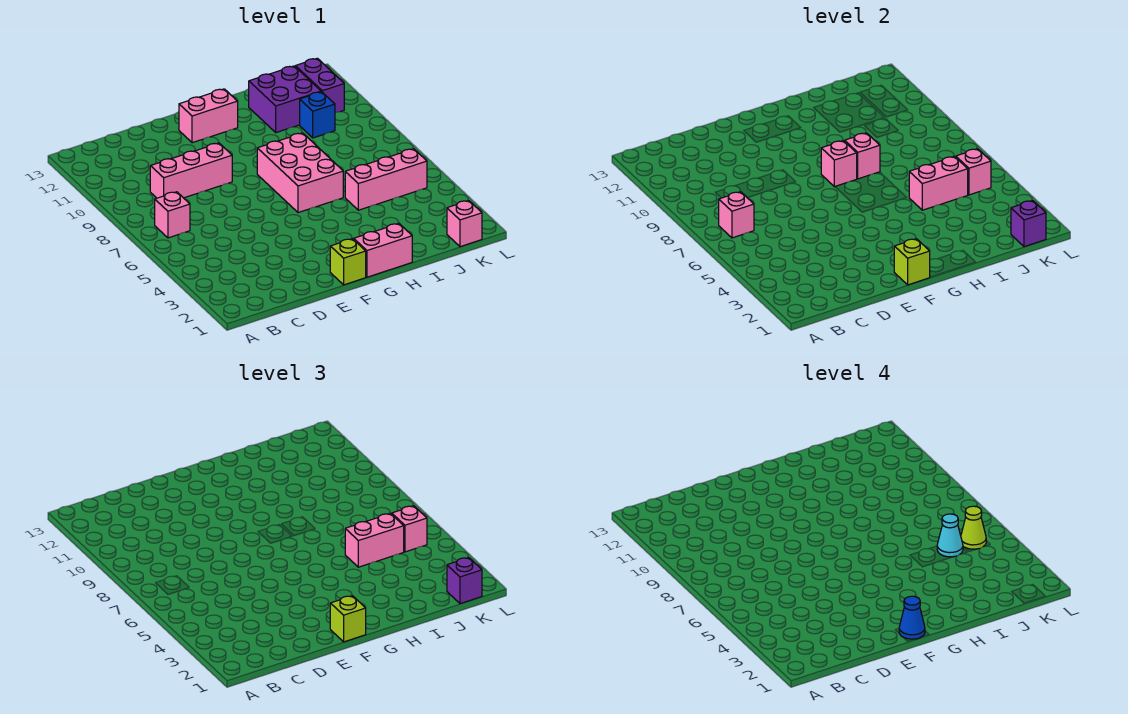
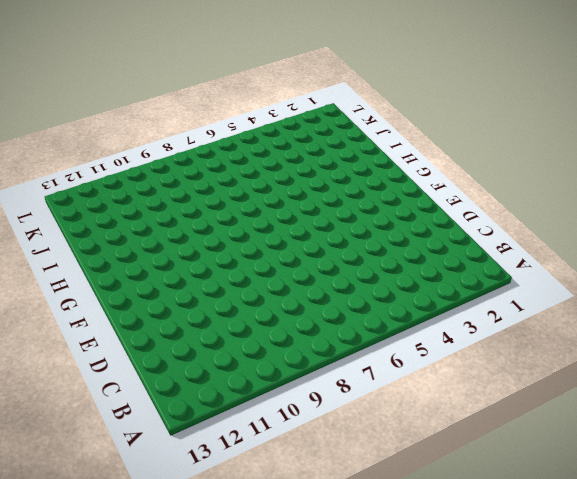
none -> pink 1x1 brick [155,192,190,238]
none -> pink 1x3 brick [150,143,232,198]
none -> lime 1x1 brick [330,239,366,285]

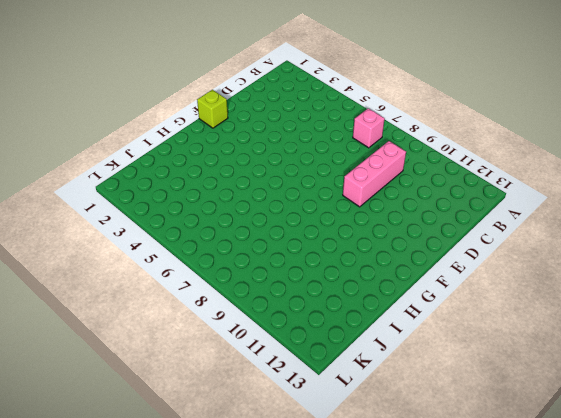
none -> pink 1x2 brick [179,89,238,143]
none -> pink 1x2 brick [354,224,412,277]
none -> pink 2x3 brick [257,133,343,213]

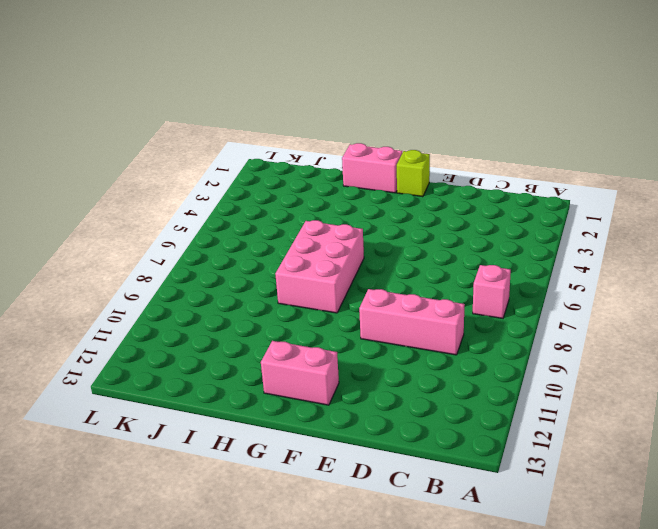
none -> pink 1x3 brick [345,149,427,210]
none -> purple 2x2 brick [249,66,321,133]
none -> blue 1x1 brick [300,92,335,138]

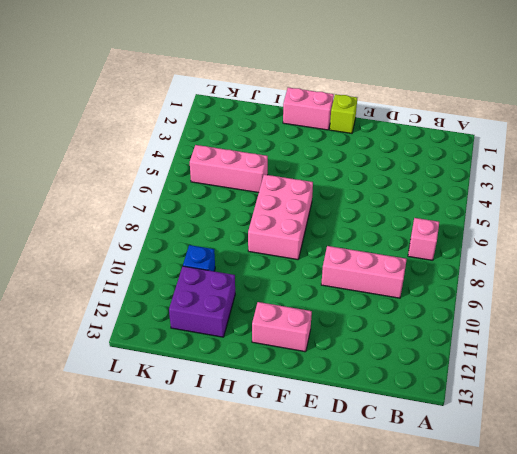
none -> pink 1x1 brick [447,201,482,247]
none -> purple 1x2 brick [295,58,344,113]
none -> pink 1x1 brick [719,192,754,238]

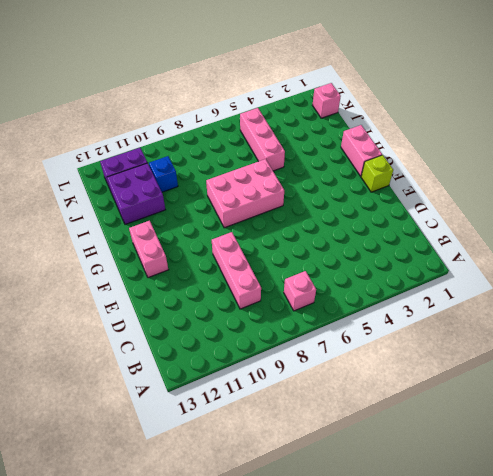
none -> pink 1x1 brick [719,192,754,238]
none -> lime 1x1 brick [894,239,930,285]
none -> pink 1x1 brick [821,141,857,187]

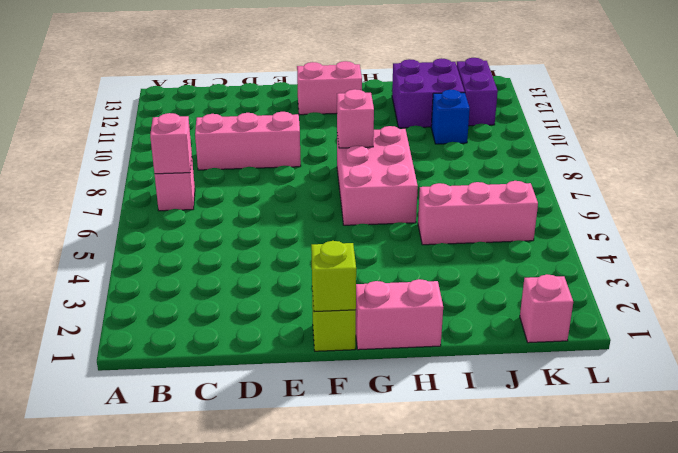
none -> pink 1x1 brick [845,133,880,179]
none -> pink 1x2 brick [909,157,968,210]
none -> purple 1x1 brick [1011,201,1046,247]

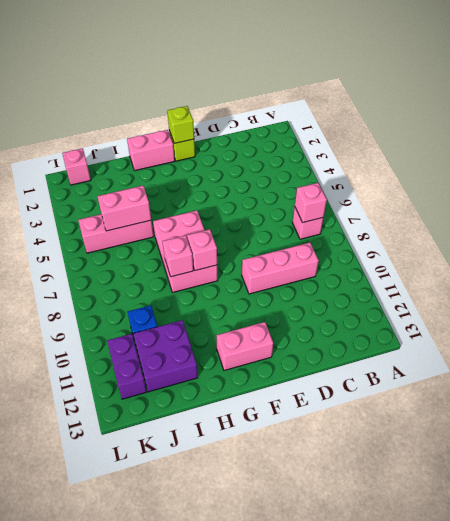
none -> purple 1x1 brick [1011,201,1046,247]
none -> pink 1x1 brick [956,149,991,195]
none -> lime 1x1 brick [330,596,366,642]

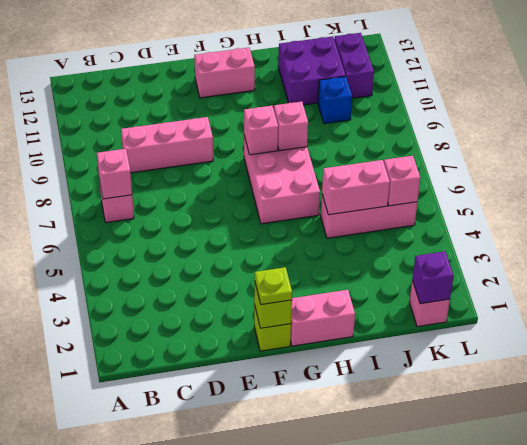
lime 1x1 plate [255,267,292,305] -> lime 1x1 brick [330,596,366,642]
none -> pink 1x2 brick [345,514,404,567]
none -> purple 1x1 brick [447,558,482,604]
none -> pink 1x1 brick [392,506,427,552]

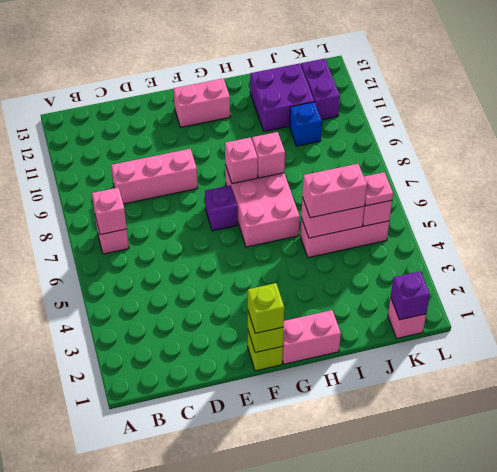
purple 1x1 brick [205,185,238,231] -> purple 1x1 brick moved to [447,558,482,604]
pink 1x1 plate [364,172,393,206] -> pink 1x1 brick [392,506,427,552]
none -> blue 1x1 cone [899,596,925,639]
none -> cyan 1x1 cone [937,514,963,557]
none -> lime 1x1 cone [961,506,986,549]

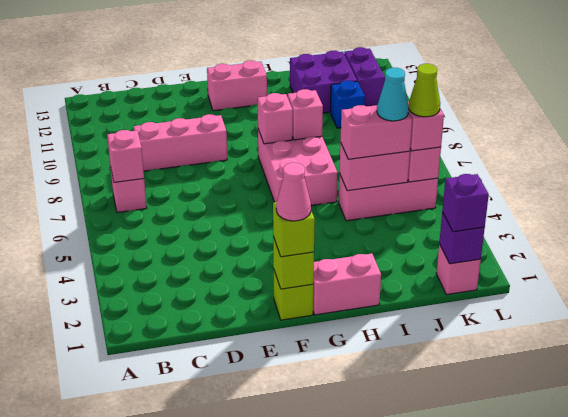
pink 1x1 cone [276,163,311,221] -> blue 1x1 cone [899,596,925,639]

